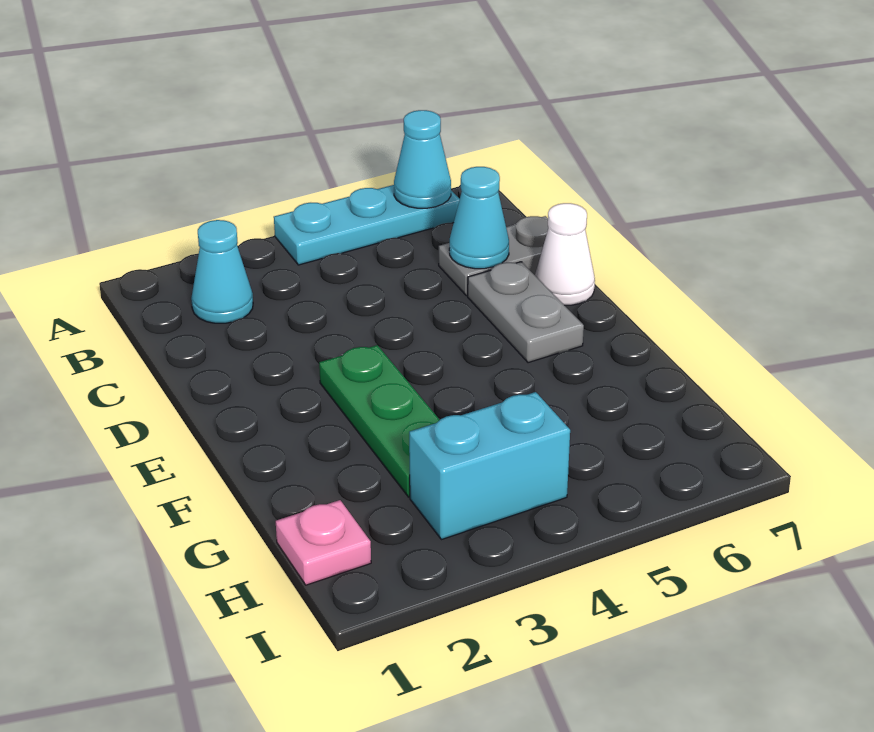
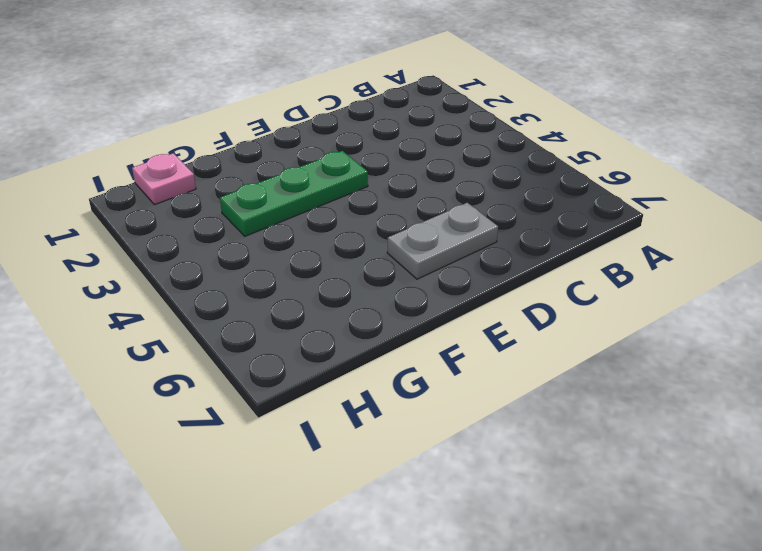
none -> cyan 1x3 plate [274,185,460,265]
none -> cyan 1x1 cone [191,220,253,323]

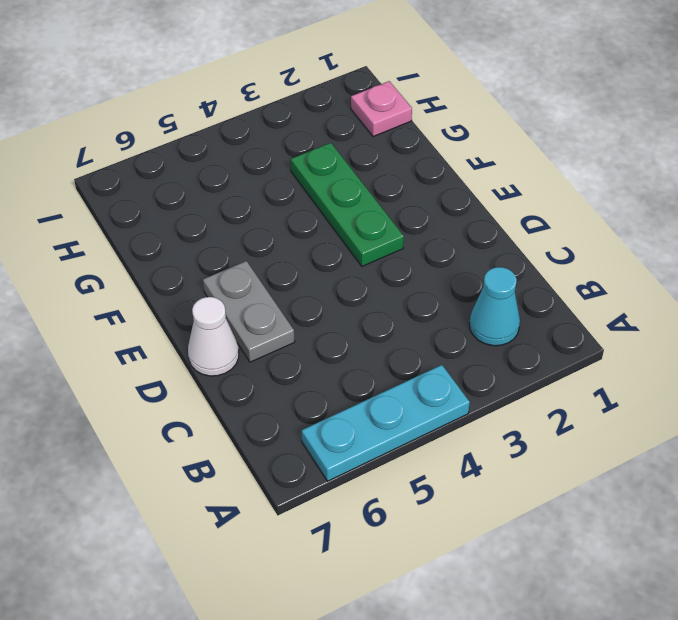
none -> grey 1x2 plate [439,216,548,296]
none -> cyan 1x2 brick [409,392,570,540]

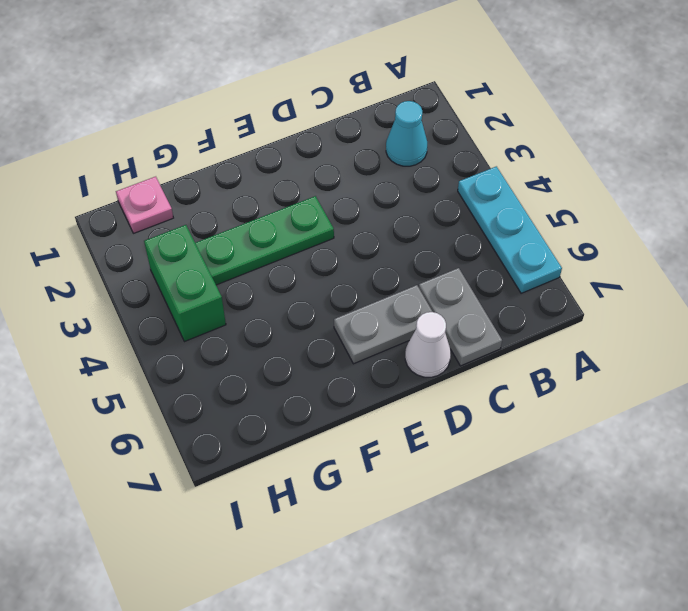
green 1x2 brick [144,225,226,342] -> cyan 1x2 brick [409,392,570,540]
none -> cyan 1x1 cone [394,110,451,208]
none -> cyan 1x1 cone [449,167,509,269]

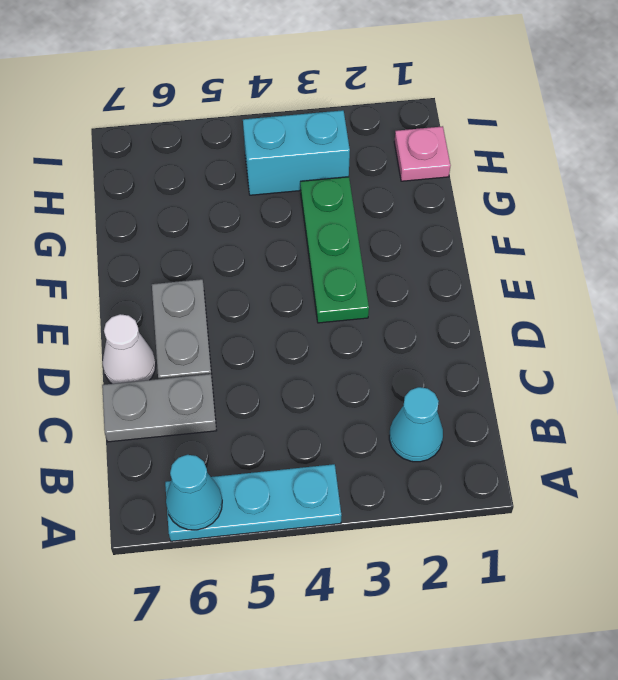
none -> cyan 1x1 cone [449,167,509,269]

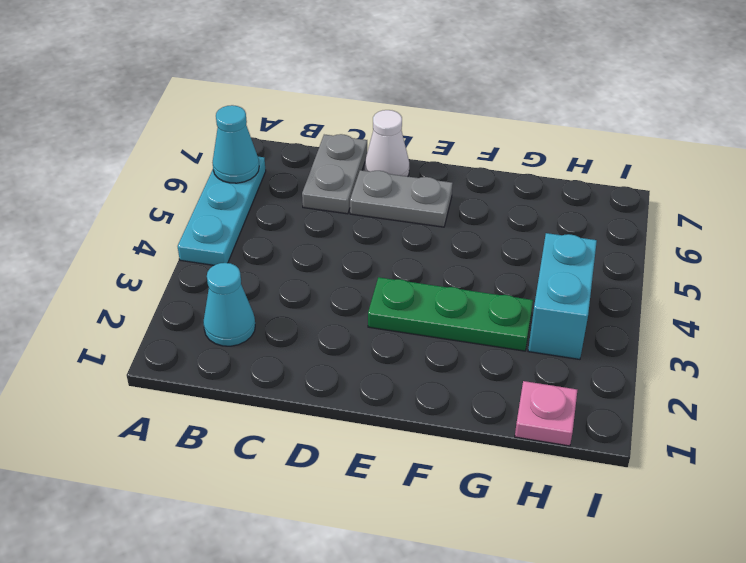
none -> cyan 1x1 cone [449,167,509,269]

